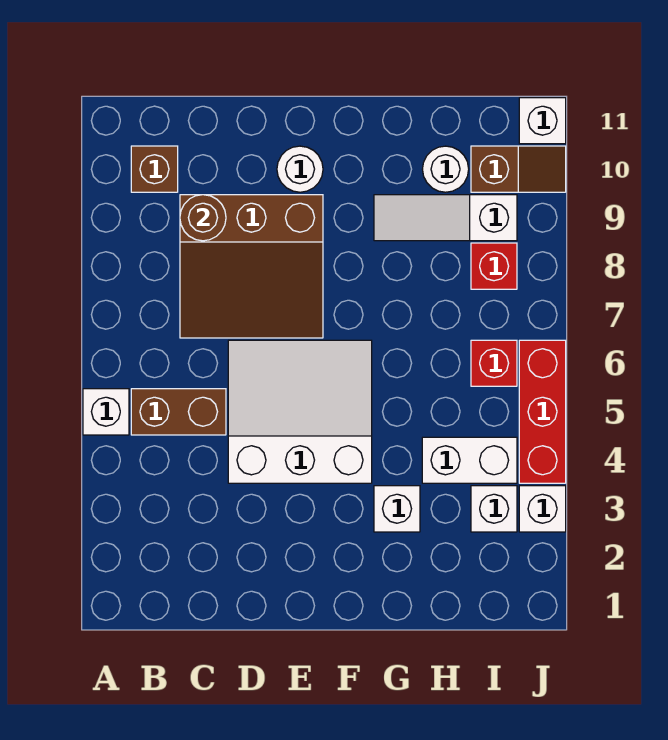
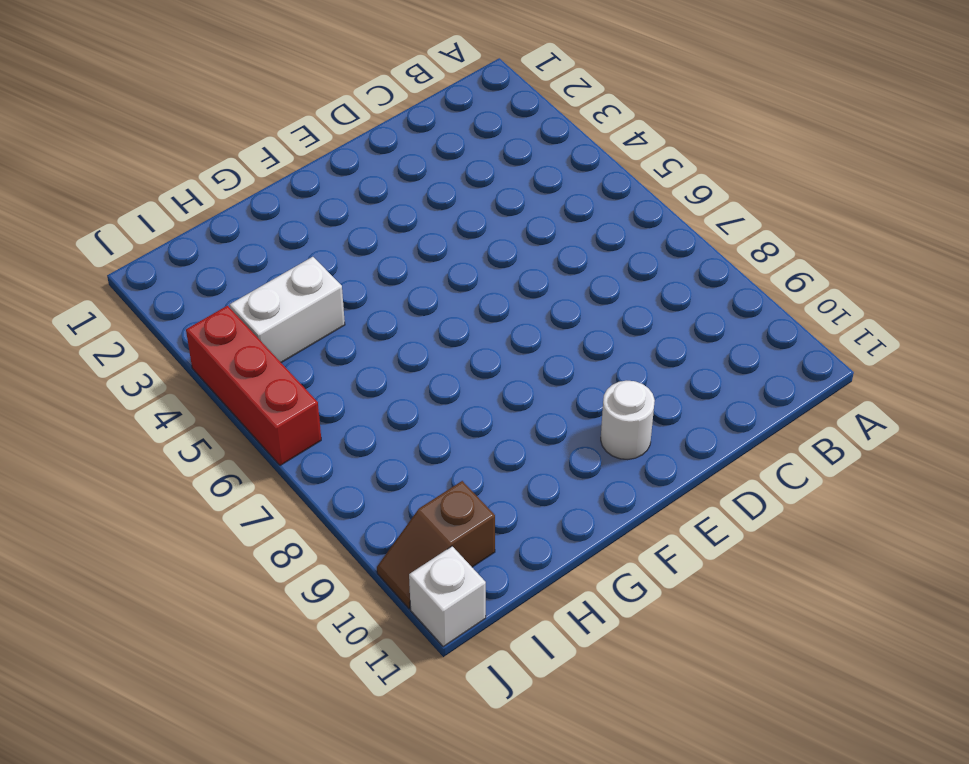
none -> white 1x1 brick [83,389,129,435]
none -> brown 1x2 brick [131,389,226,435]
none -> brown 1x1 brick [131,146,178,192]

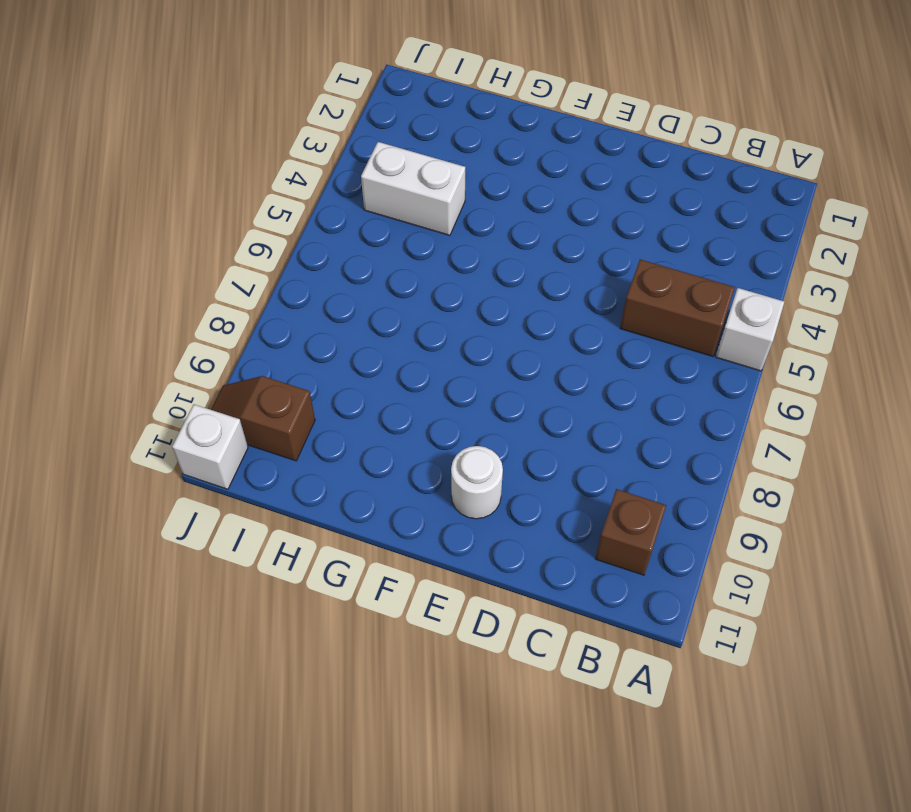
none -> brown 3x3 slope [180,195,323,338]
none -> white 3x3 slope [228,340,372,483]
none -> white 1x1 brick [374,486,420,532]

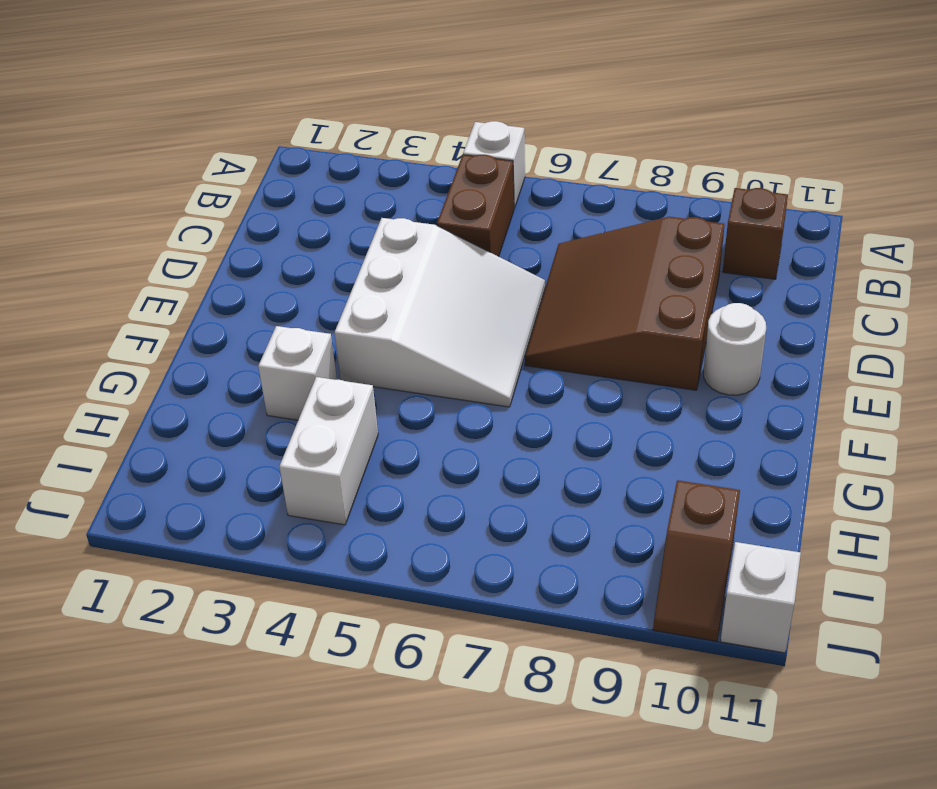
none -> white 1x3 slope [374,195,517,241]
none -> white 1x1 round brick [422,146,469,192]
none -> white 1x1 brick [471,486,517,532]

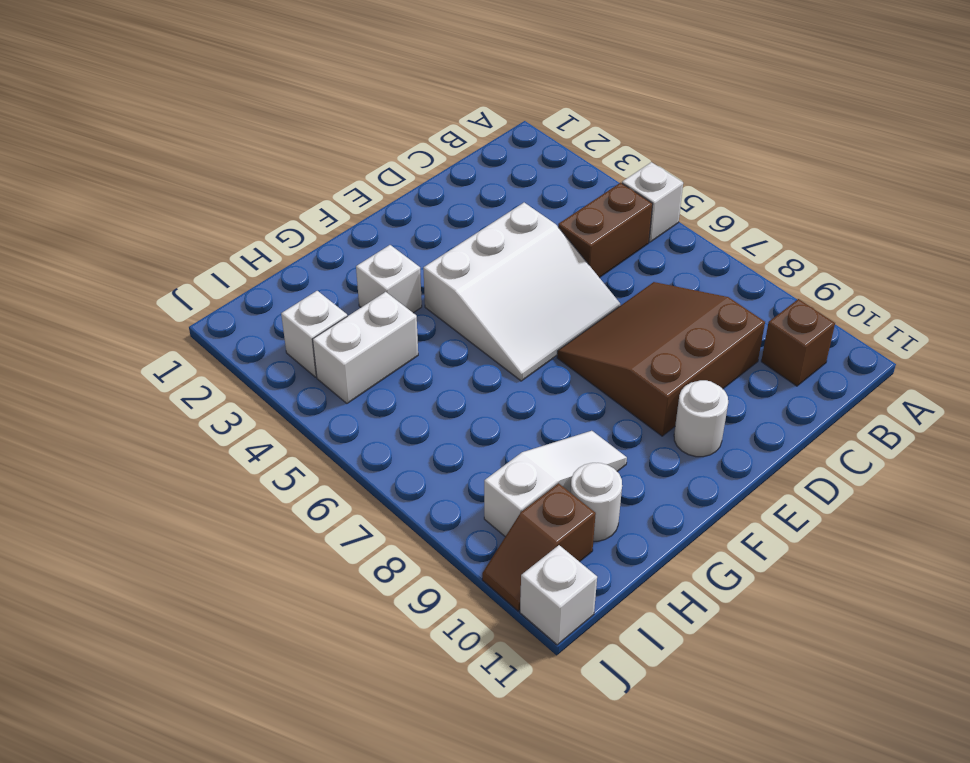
none -> red 1x1 brick [471,340,517,386]
none -> red 1x1 brick [471,243,517,289]
none -> white 1x1 brick [519,486,566,532]

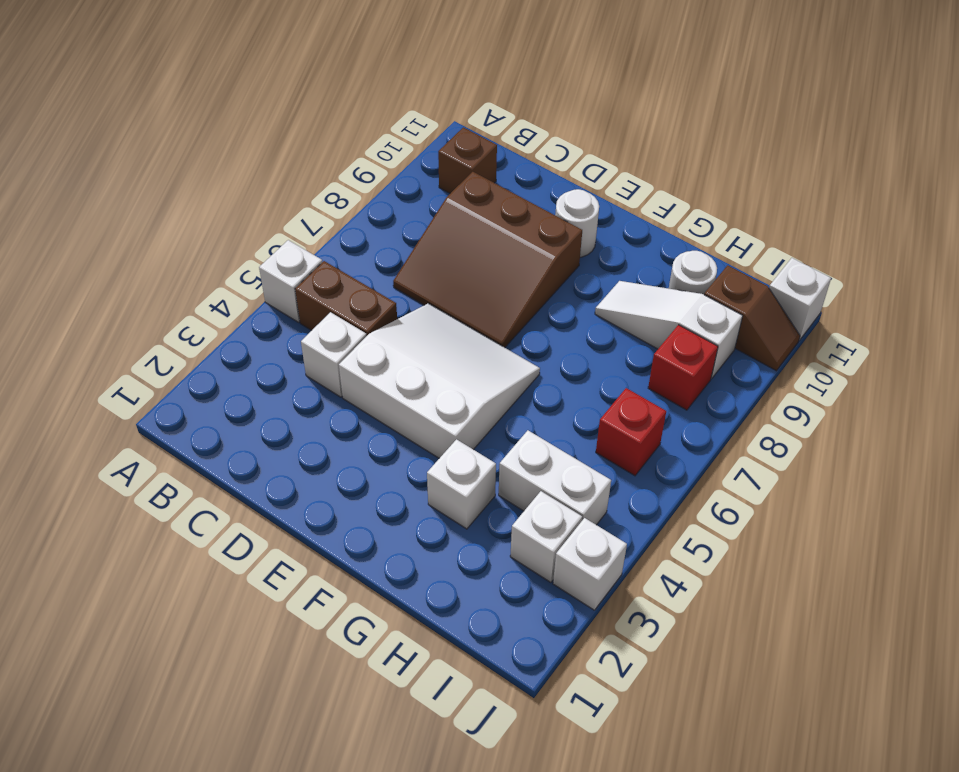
white 1x1 brick [301,312,366,397] -> none
none -> red 1x3 brick [519,340,566,483]
none -> brown 1x1 round brick [180,195,226,241]

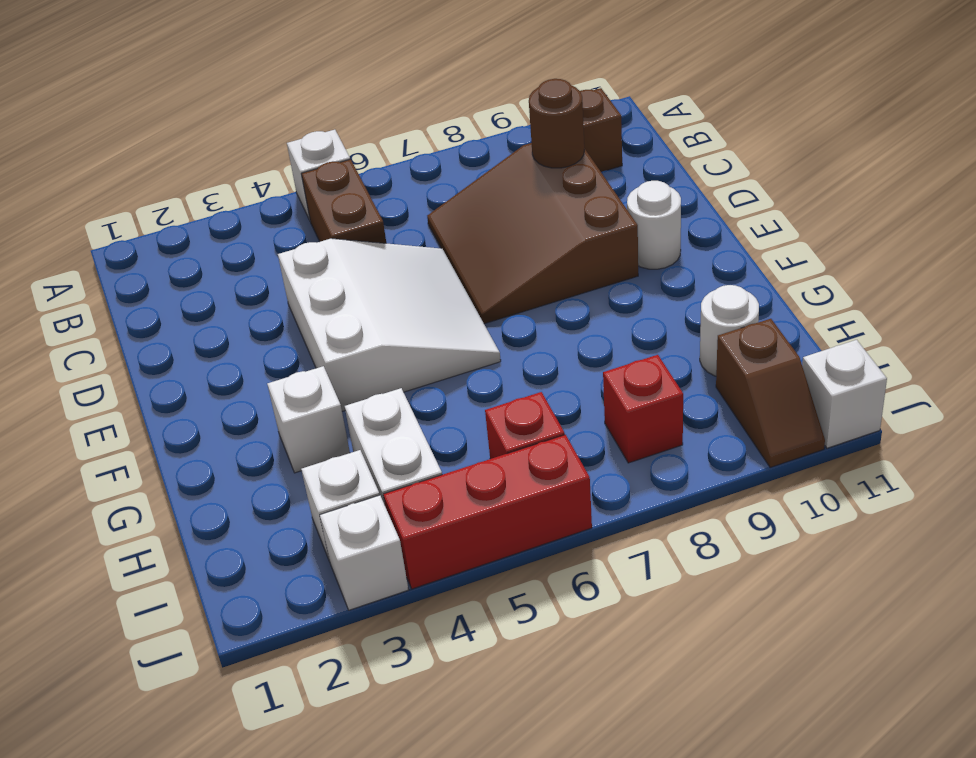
none -> white 1x3 slope [374,195,517,241]

